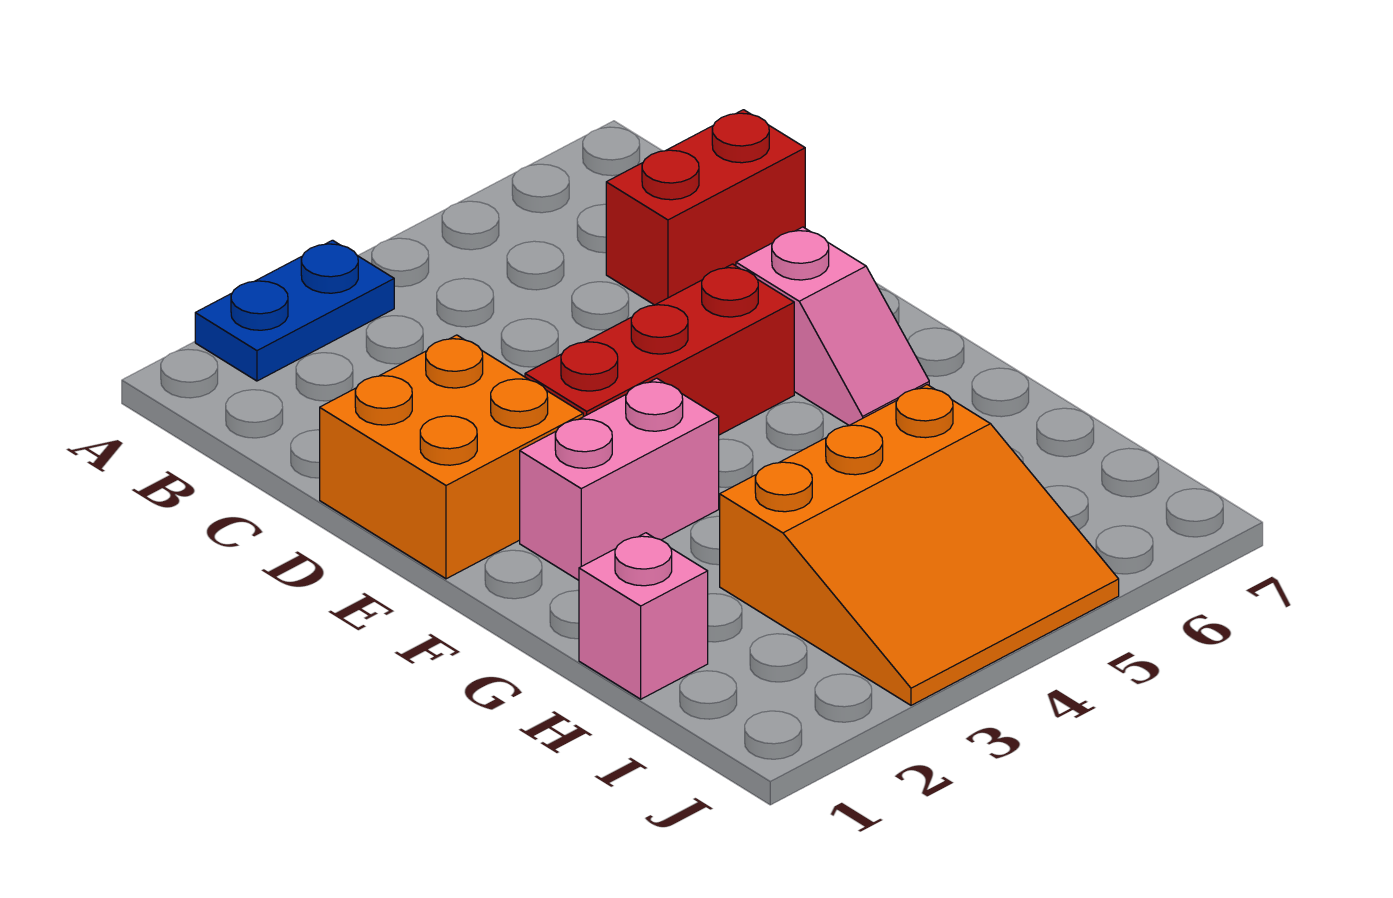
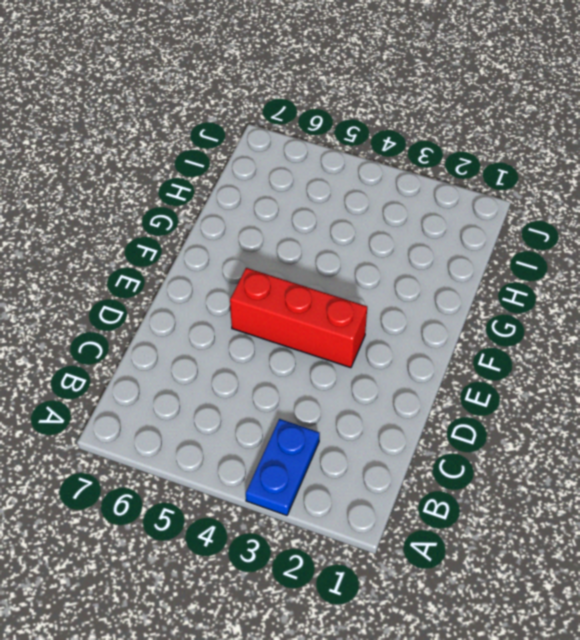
blue 1x2 plate [246,419,320,515] -> blue 1x2 plate turned to [195,240,394,381]
none -> red 1x2 brick [606,110,805,305]
none -> orange 2x2 brick [320,335,583,579]

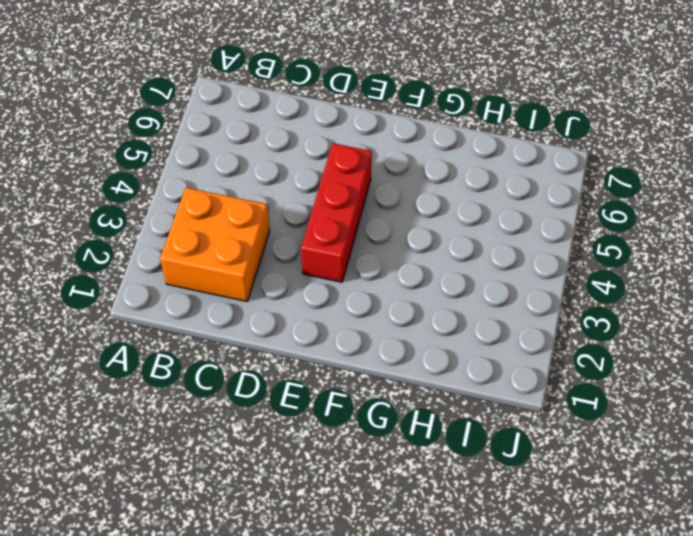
orange 2x2 brick [160,188,270,301] -> orange 2x2 brick moved to [320,335,583,579]
none -> blue 1x2 plate [195,240,394,381]
none -> red 1x2 brick [606,110,805,305]

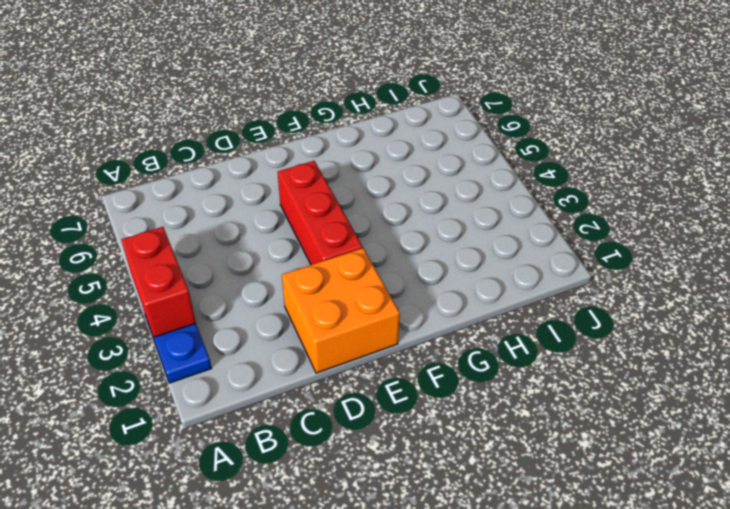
red 1x2 brick [121,227,196,337] -> red 1x2 brick moved to [606,110,805,305]
none -> pink 1x2 slope [736,227,929,426]
none -> pink 1x2 brick [520,378,719,580]

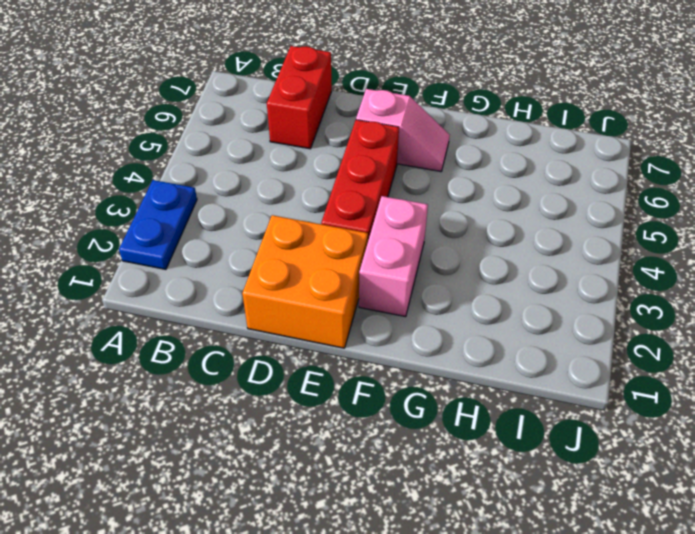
none -> pink 1x1 brick [579,533,708,699]
none -> orange 3x3 slope [720,385,1119,705]

